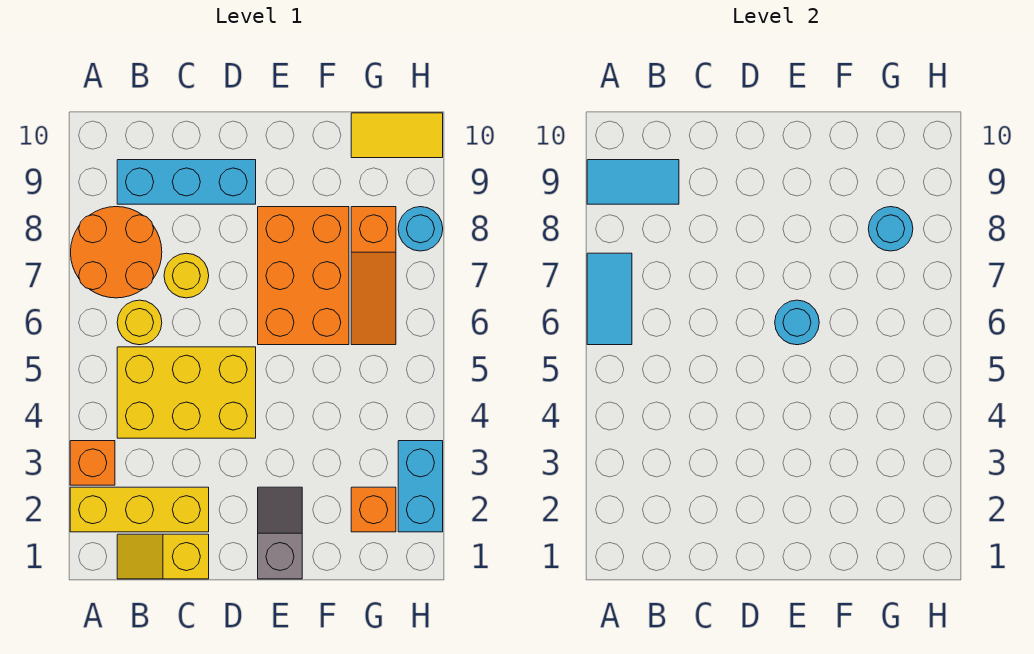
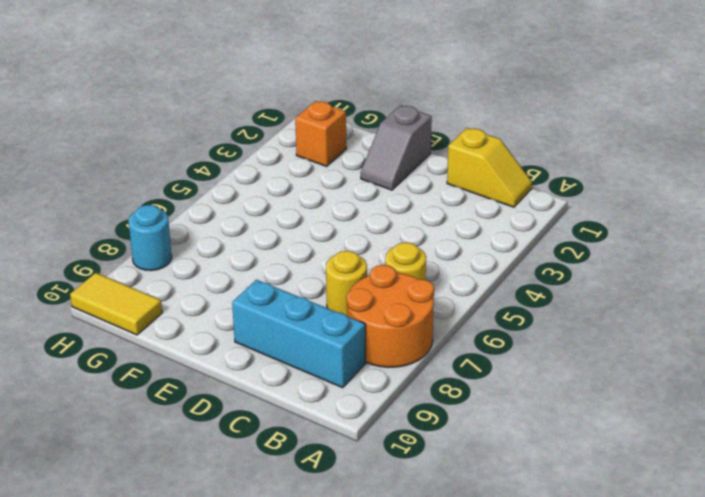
none -> yellow 1x3 brick [70,487,209,532]
none -> orange 1x1 brick [70,441,115,485]
none -> yellow 2x3 brick [117,347,256,438]

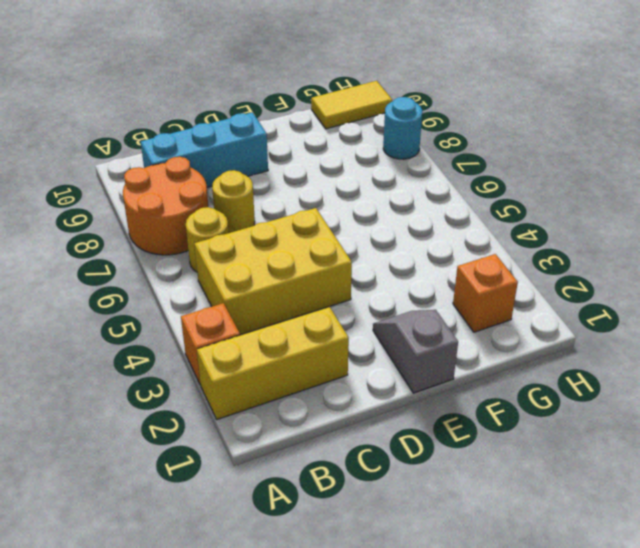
none -> yellow 1x2 slope [117,534,209,579]
none -> orange 2x3 brick [258,207,349,345]
none -> orange 1x3 slope [351,207,396,345]

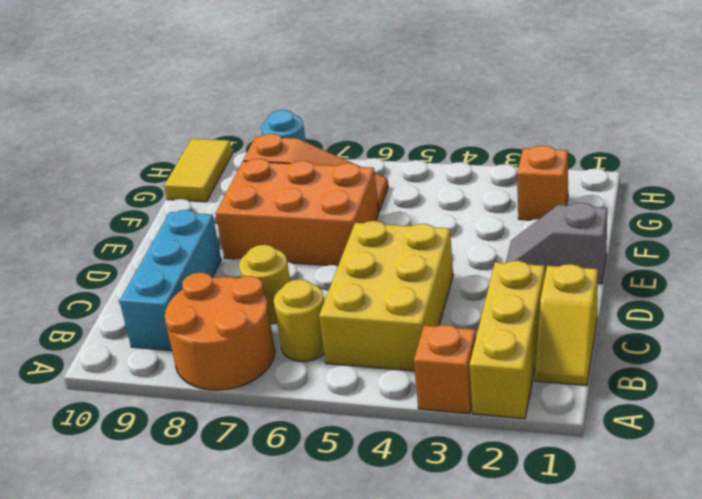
none -> cyan 1x2 brick [398,441,443,532]
none -> cyan 1x2 tile [587,253,632,345]
none -> cyan 1x2 tile [587,160,679,204]

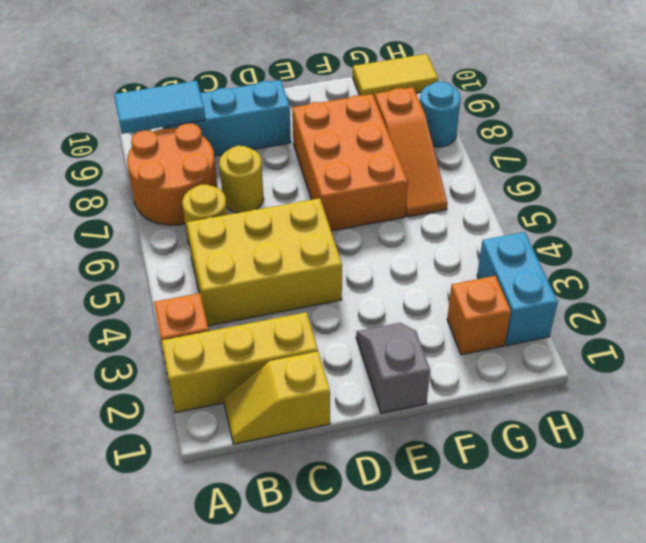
none -> cyan 1x2 tile [587,253,632,345]
none -> cyan 1x1 round brick [775,300,819,345]
none -> cyan 1x1 round brick [868,207,913,251]

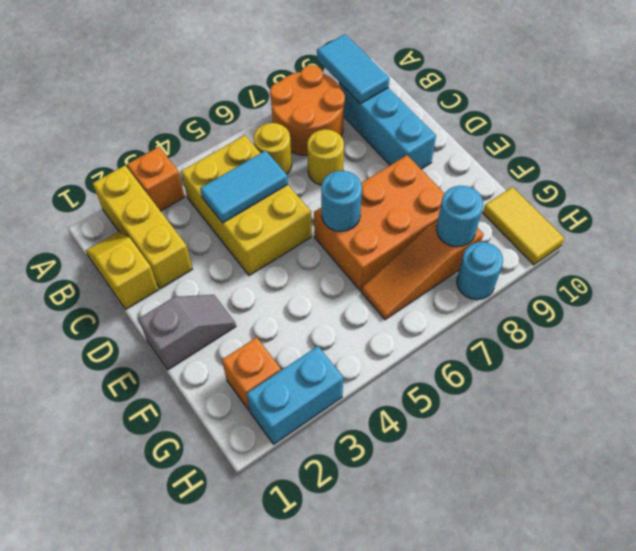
cyan 1x2 tile [200,151,288,223] -> cyan 1x2 tile moved to [587,253,632,345]

